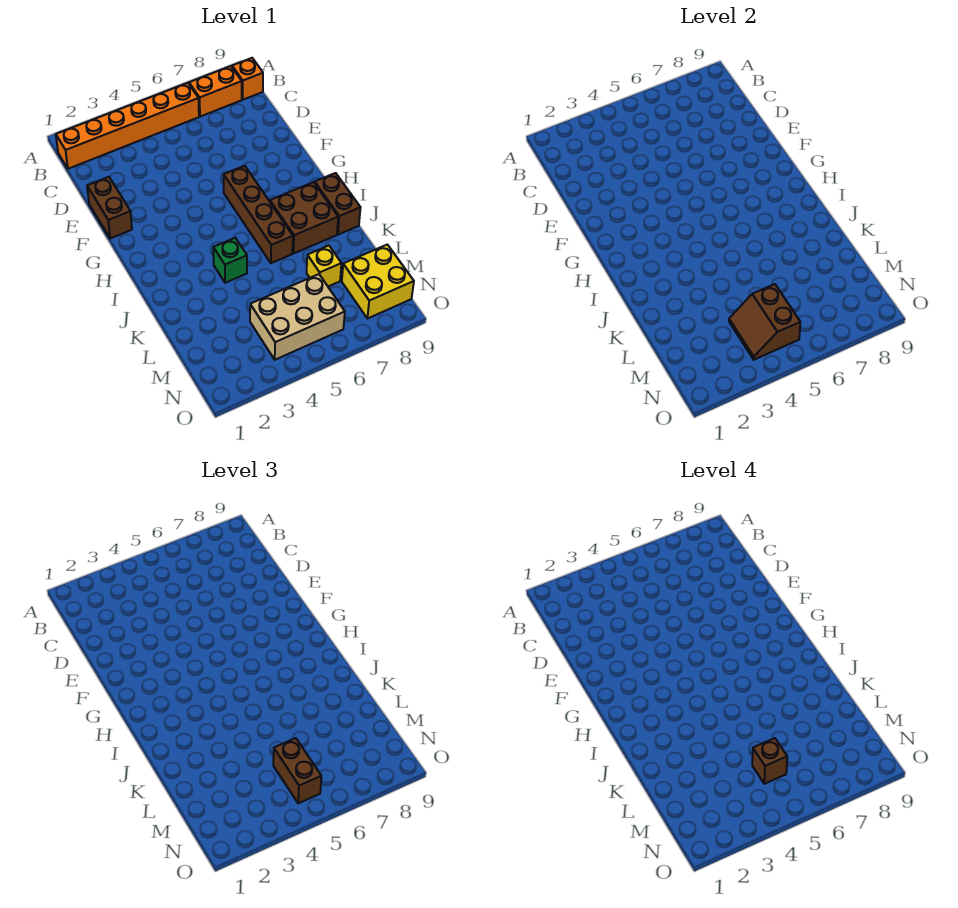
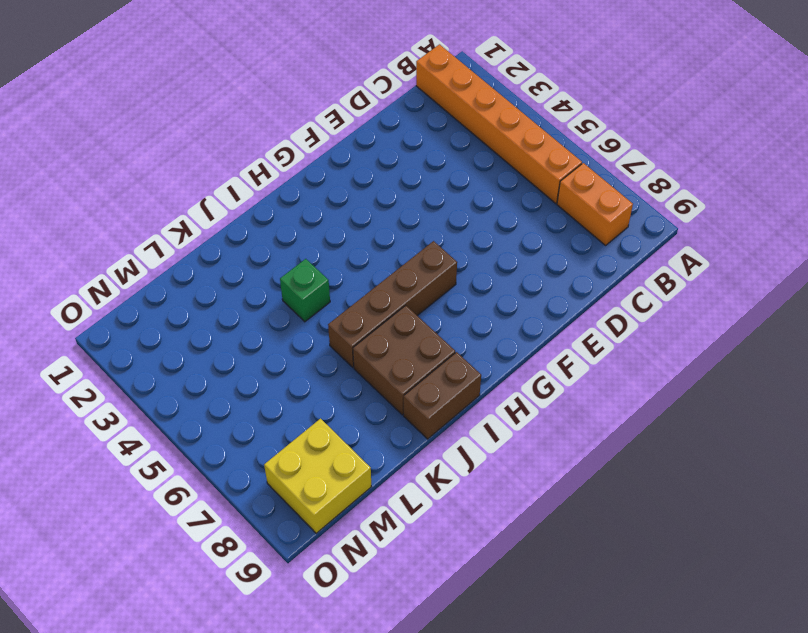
none -> orange 1x1 brick [232,58,263,100]
none -> brown 1x2 brick [87,177,132,239]
none -> yellow 1x1 brick [306,246,341,286]

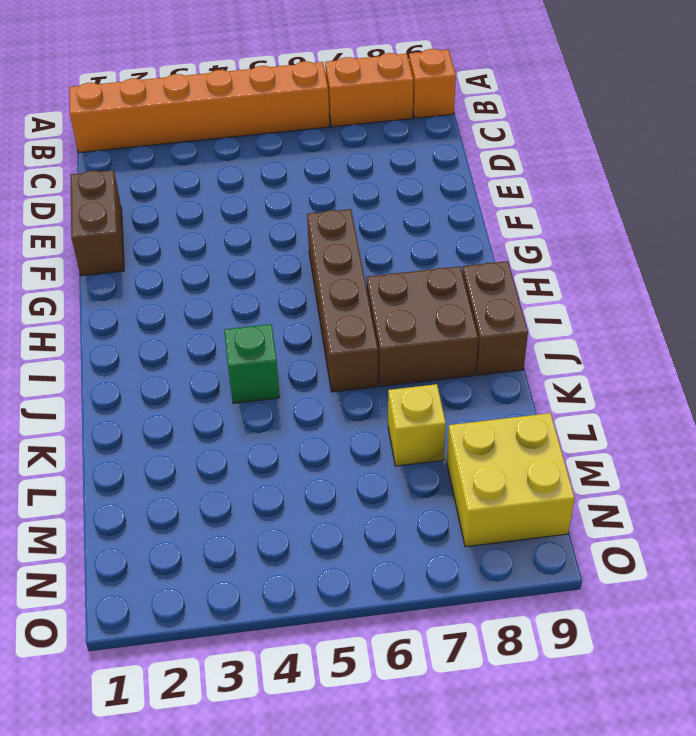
none -> tan 2x3 brick [250,274,345,360]
none -> brown 2x2 slope [729,284,800,360]
none -> brown 1x2 brick [273,738,321,803]

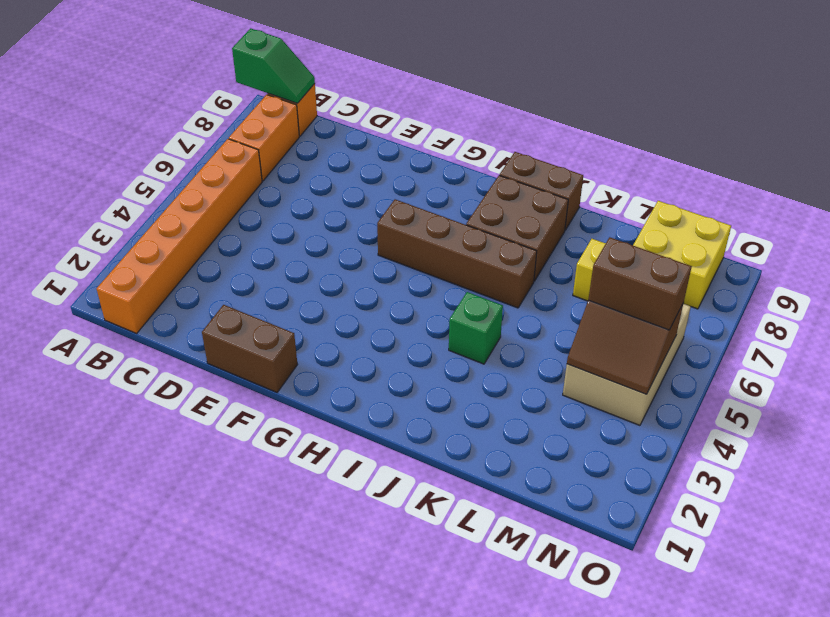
green 1x2 slope [232,28,315,103] -> none
none -> brown 1x1 brick [752,738,787,784]

